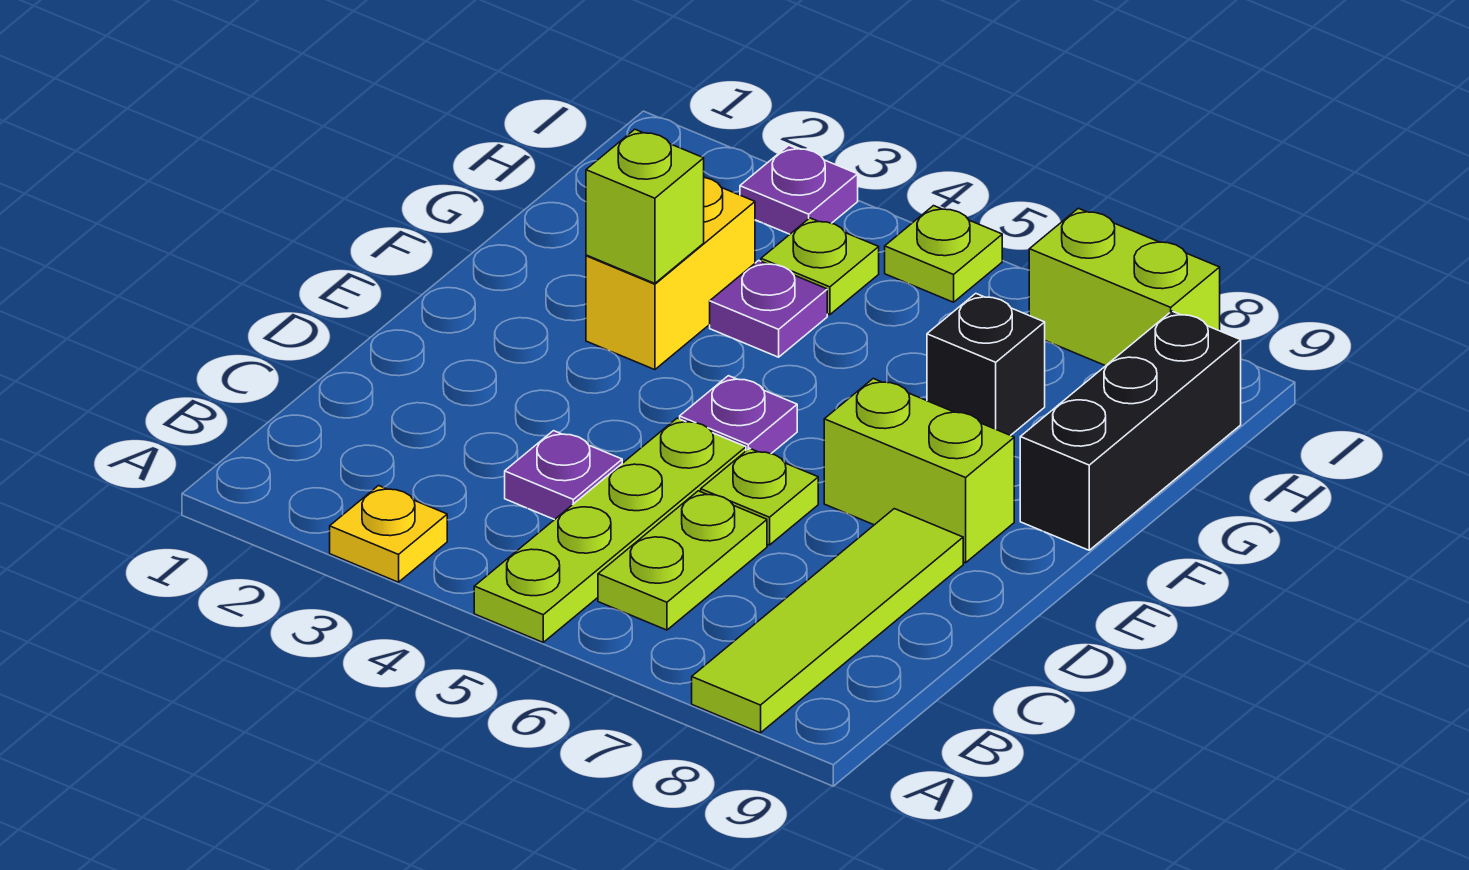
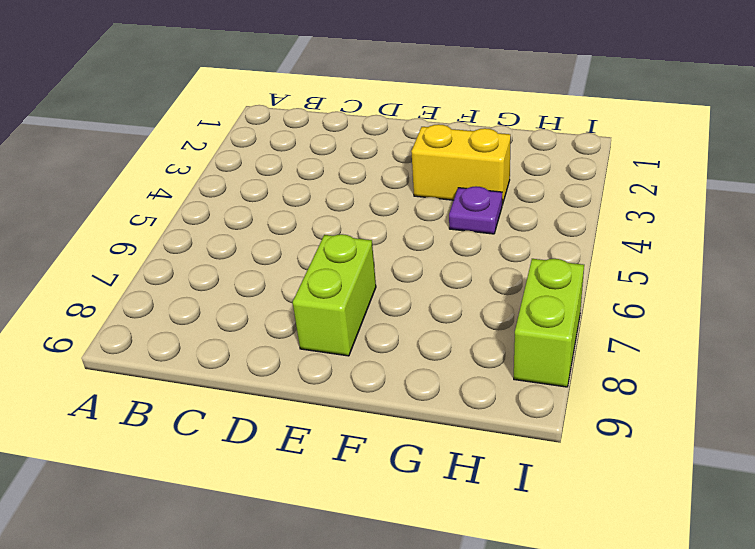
none -> yellow 1x1 plate [330,486,447,582]
none -> lime 1x4 plate [474,418,746,642]
none -> lime 1x4 tile [692,509,963,733]

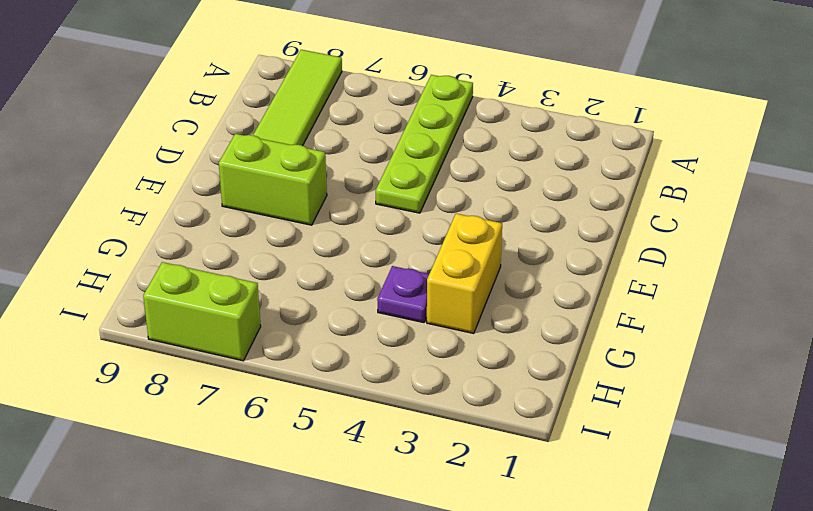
none -> yellow 1x1 plate [330,486,447,582]
none -> lime 1x2 plate [598,491,767,630]
none -> purple 1x1 plate [505,431,622,520]

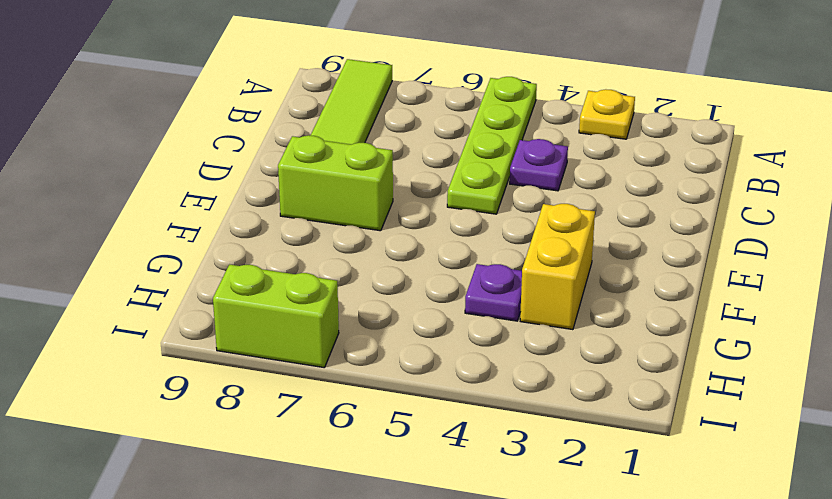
none -> lime 1x2 plate [598,491,767,630]
none -> lime 1x1 plate [701,448,818,545]
none -> purple 1x1 plate [680,376,797,454]

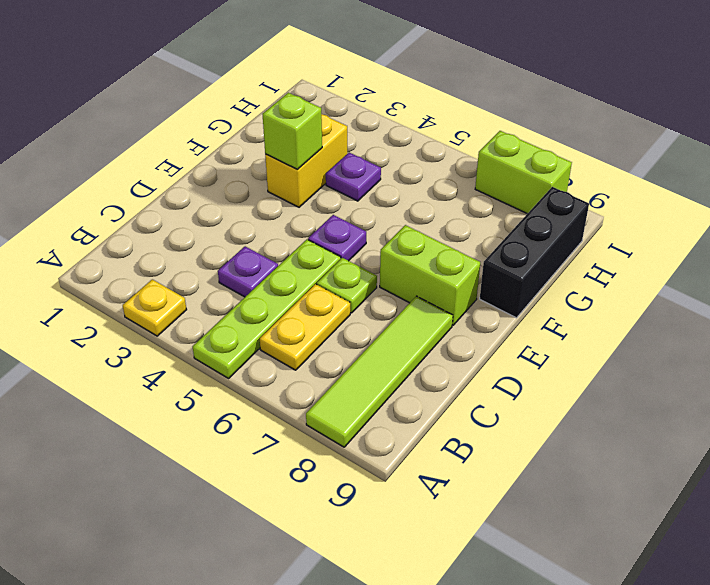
yellow 1x2 plate [260,284,350,370] -> lime 1x2 plate [598,491,767,630]
none -> black 1x1 brick [927,294,1045,436]
none -> lime 1x1 plate [761,218,879,315]
none -> purple 1x1 plate [740,145,858,234]

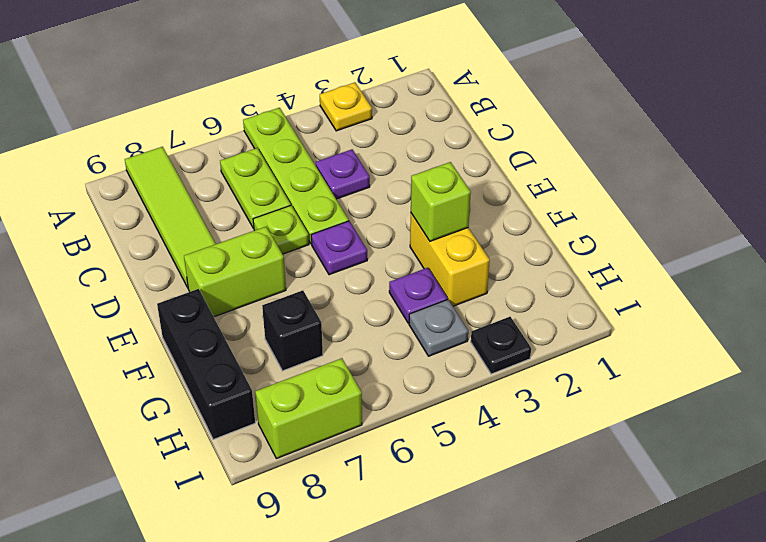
grey 1x1 plate [409,300,468,356] -> lime 1x1 plate [761,218,879,315]
black 1x1 plate [471,317,531,374] -> purple 1x1 plate [740,145,858,234]
none -> lime 1x1 plate [885,206,1002,302]

